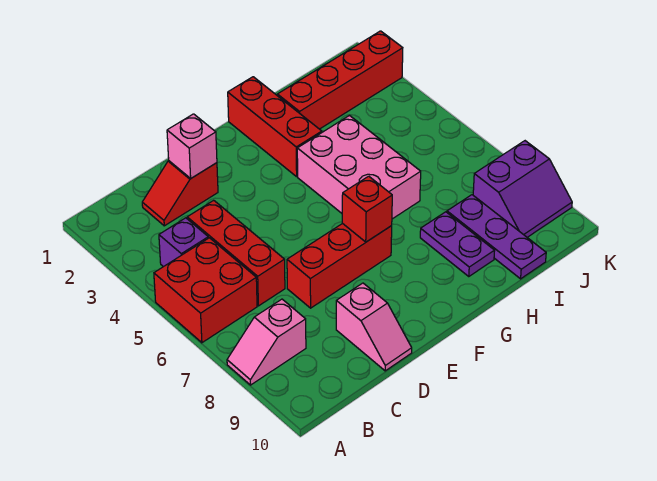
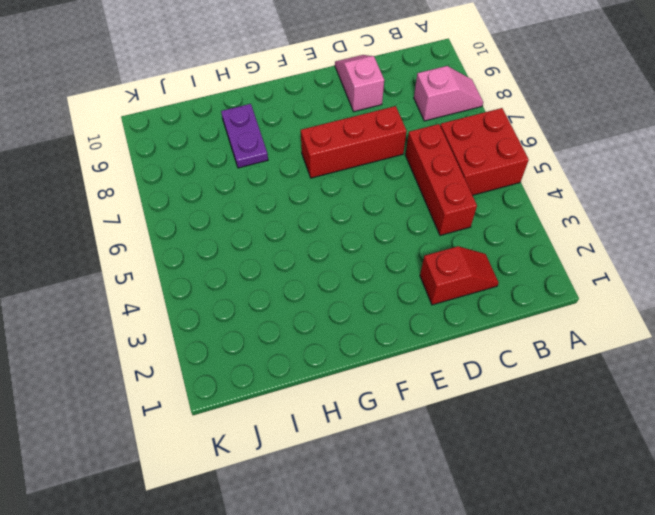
none -> purple 1x1 brick [159,218,208,267]
none -> red 1x3 brick [228,77,322,177]
none -> pink 2x3 brick [297,116,421,219]

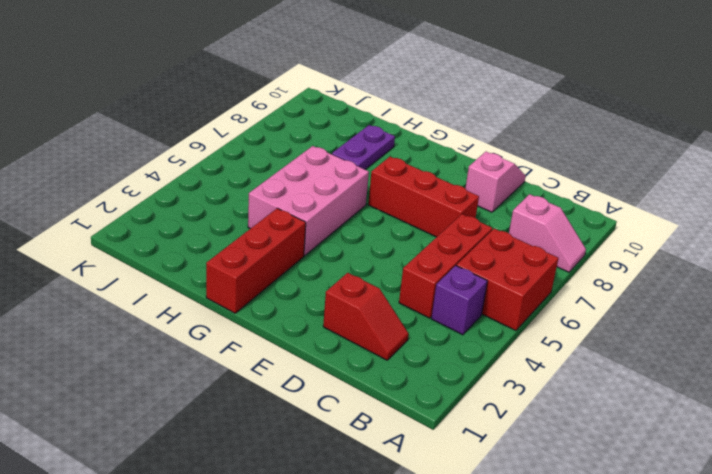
none -> red 1x4 brick [277,31,403,129]
none -> purple 1x3 plate [447,195,546,279]
none -> purple 2x2 slope [473,141,572,237]

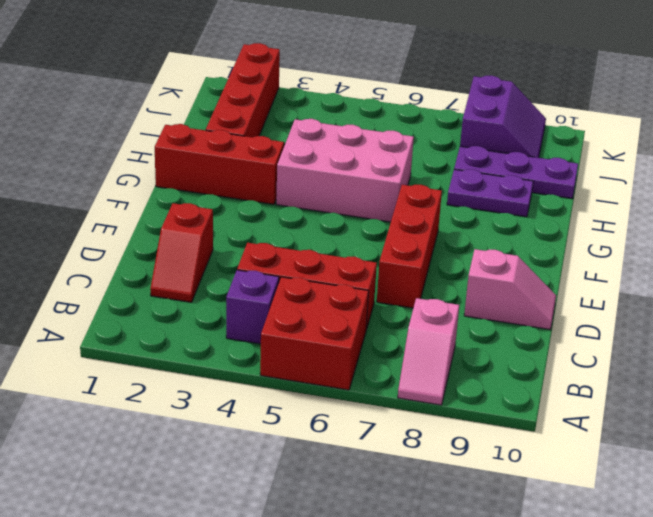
none -> pink 1x1 brick [167,114,217,178]
none -> red 1x1 brick [342,176,392,242]

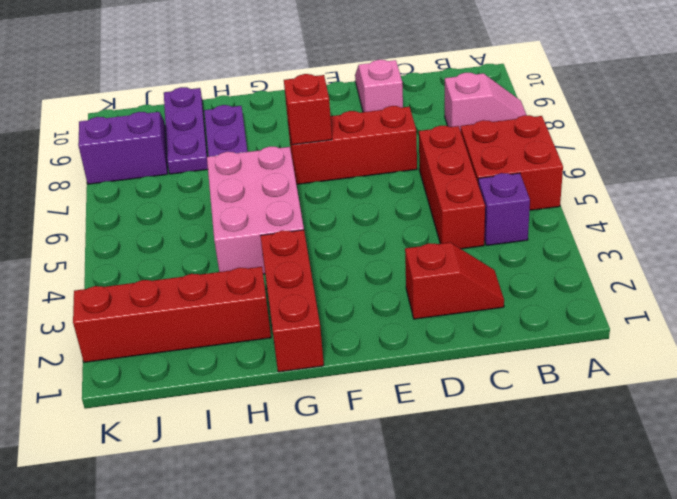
none -> pink 1x1 brick [167,114,217,178]

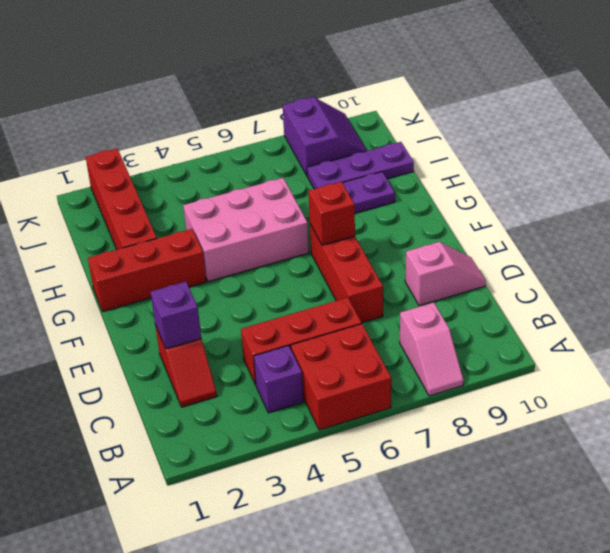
purple 1x1 brick [151,282,201,349] -> pink 1x1 brick [167,114,217,178]

